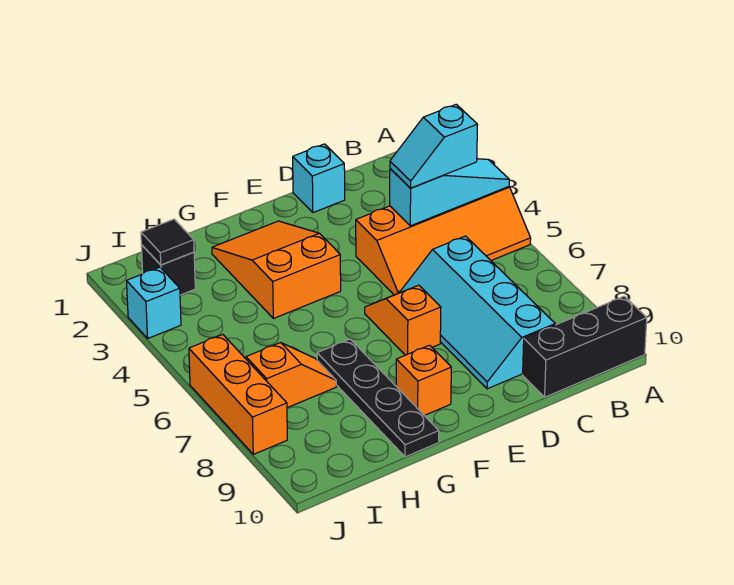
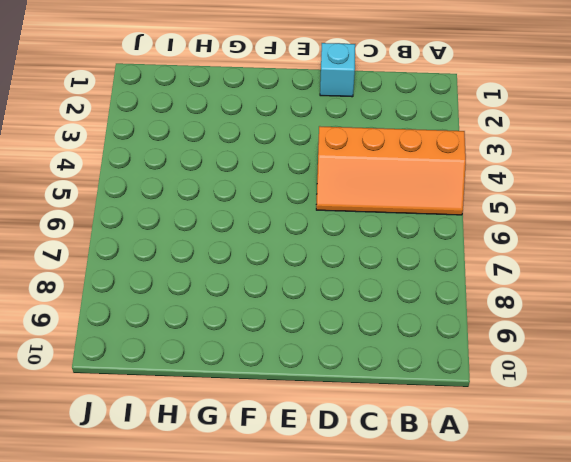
none -> black 1x3 brick [523,296,647,397]
none -> cyan 2x4 slope [399,236,555,389]
none -> orange 1x2 slope [365,285,441,355]

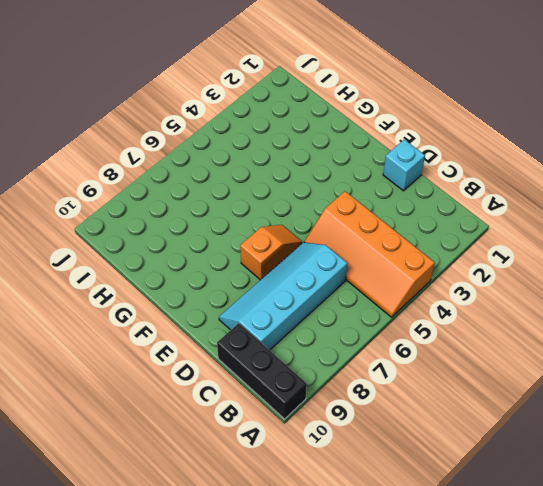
none -> orange 2x3 slope [212,221,341,318]
none -> orange 1x1 brick [396,345,451,415]
none -> black 1x4 plate [317,339,439,457]

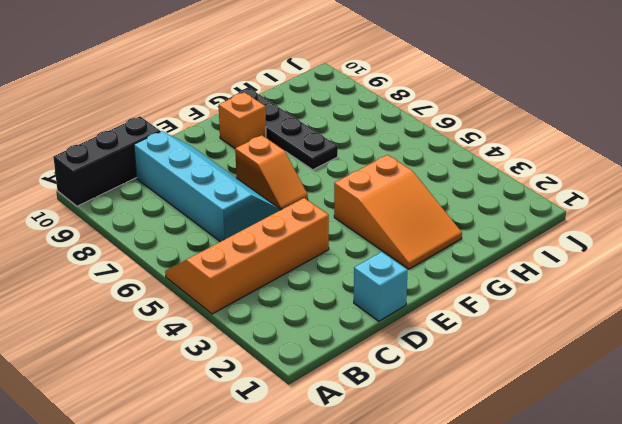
none -> orange 1x2 slope [246,343,336,408]
none -> black 1x1 brick [141,245,195,295]
none -> cyan 1x1 brick [127,267,181,338]

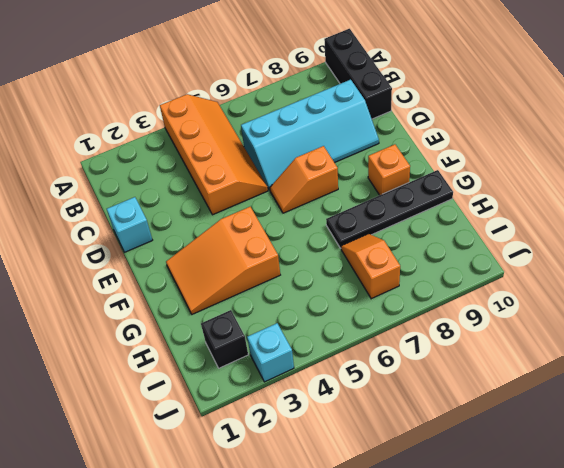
none -> orange 1x3 brick [189,335,287,454]
none -> cyan 1x3 slope [390,159,509,226]
none -> black 1x1 tile [141,219,194,265]

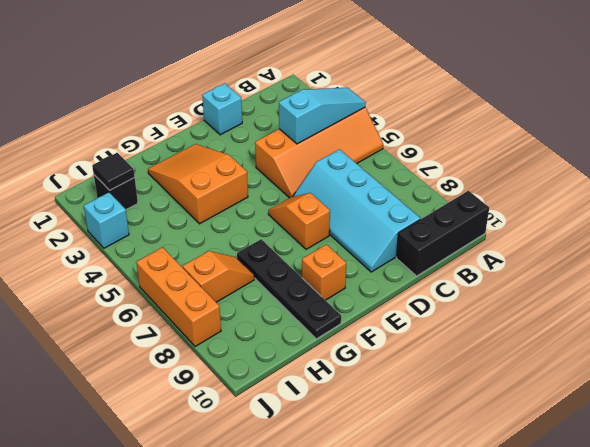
none -> cyan 1x2 slope [390,104,478,188]

